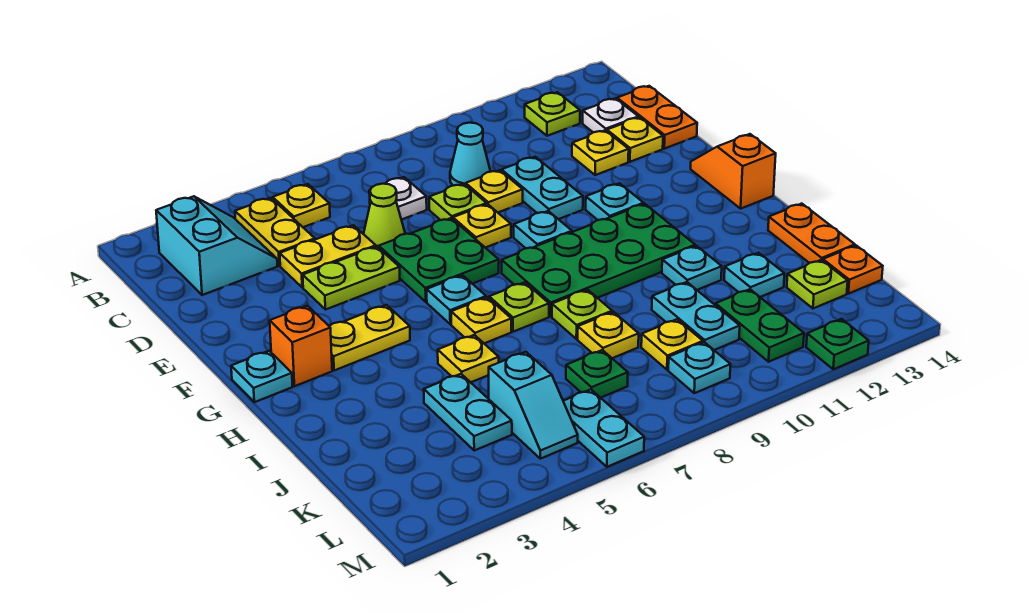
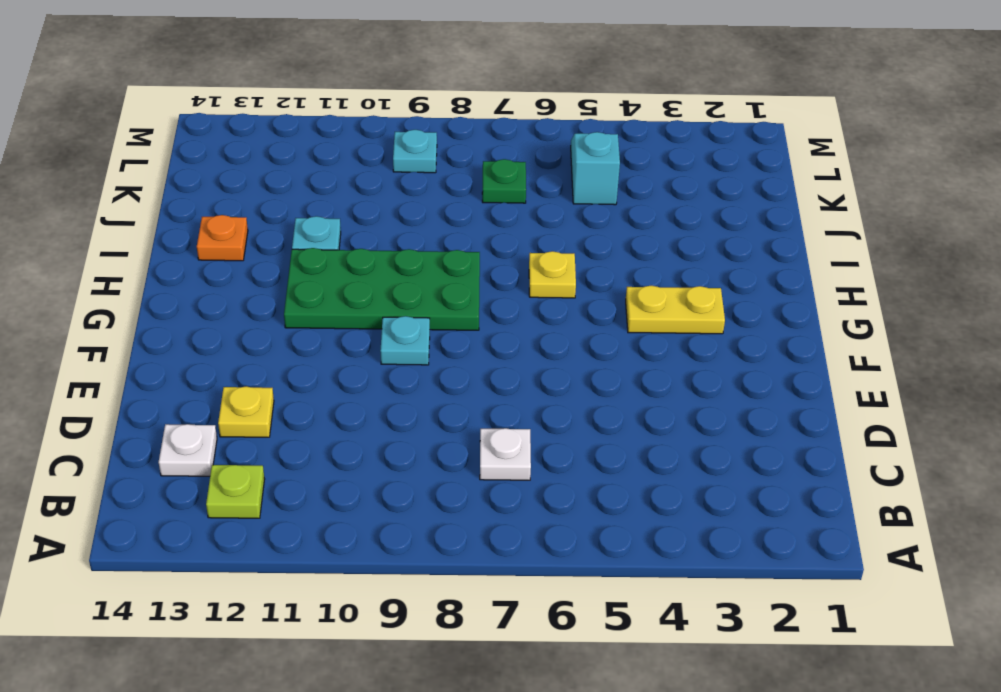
orange 1x1 plate [197,215,248,261] -> orange 1x1 plate moved to [823,246,883,294]
none -> cyan 2x2 slope [156,196,277,295]
none -> yellow 1x2 plate [235,198,315,266]
none -> yellow 1x1 plate [273,184,330,227]
none -> cyan 1x1 cone [450,123,490,186]

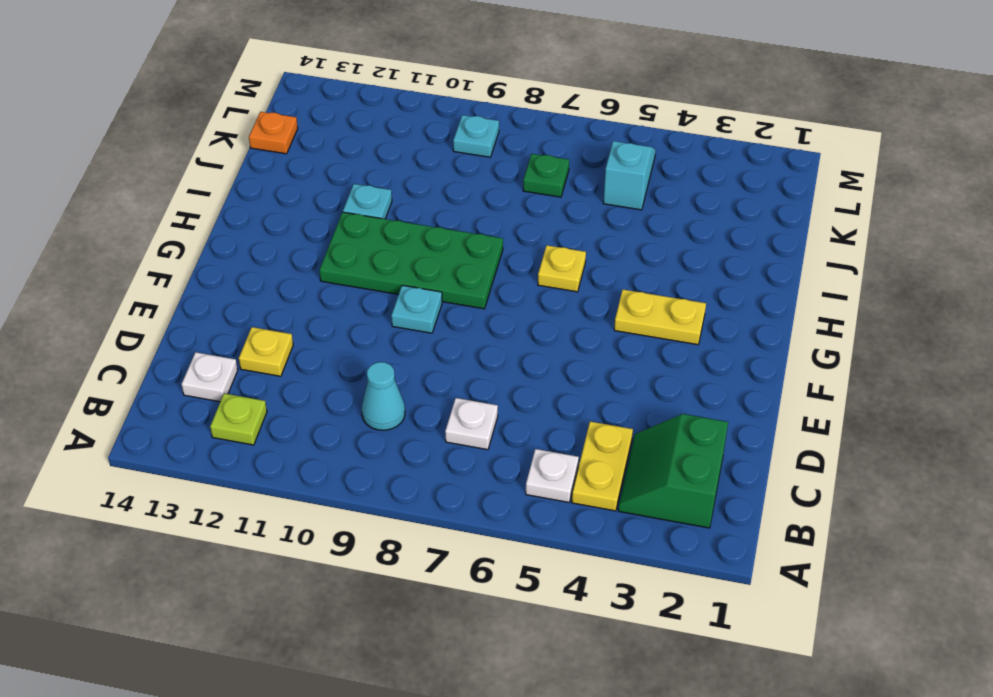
green 2x2 slope [618,414,728,528] -> cyan 2x2 slope [156,196,277,295]
white 1x1 plate [526,449,579,502] -> yellow 1x1 plate [273,184,330,227]
none -> orange 1x2 plate [617,86,697,149]
none -> yellow 1x2 plate [280,225,376,287]
none -> lime 1x1 cone [364,184,405,248]
none -> lime 1x1 plate [429,184,487,220]

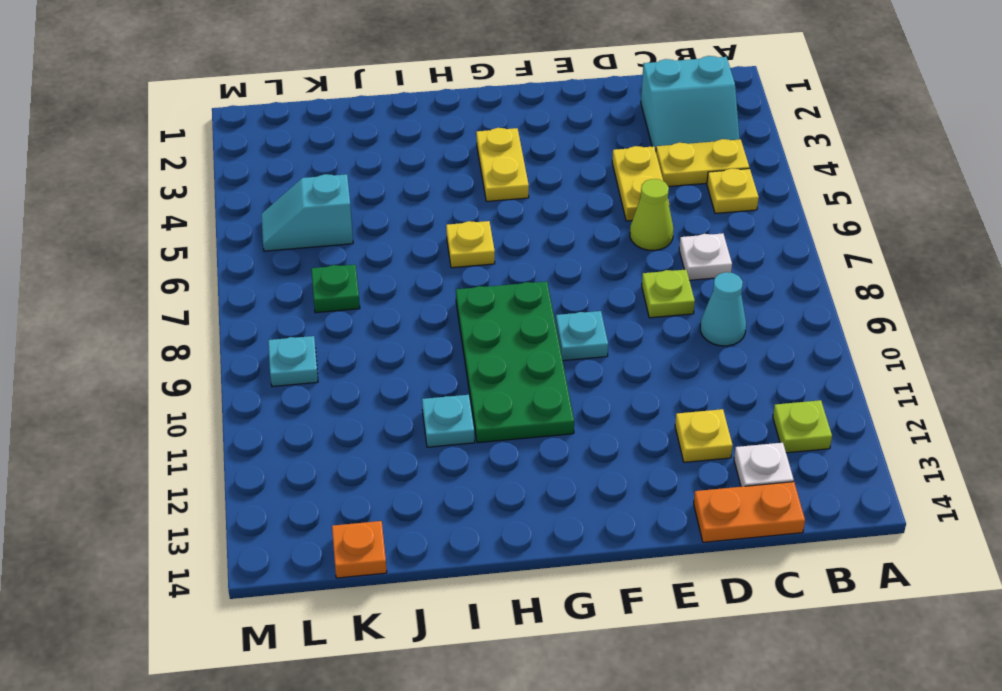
none -> yellow 1x1 plate [466,170,523,212]
none -> cyan 1x2 plate [502,157,583,219]
none -> yellow 1x1 plate [607,117,663,162]
none -> lime 1x2 plate [303,246,400,310]

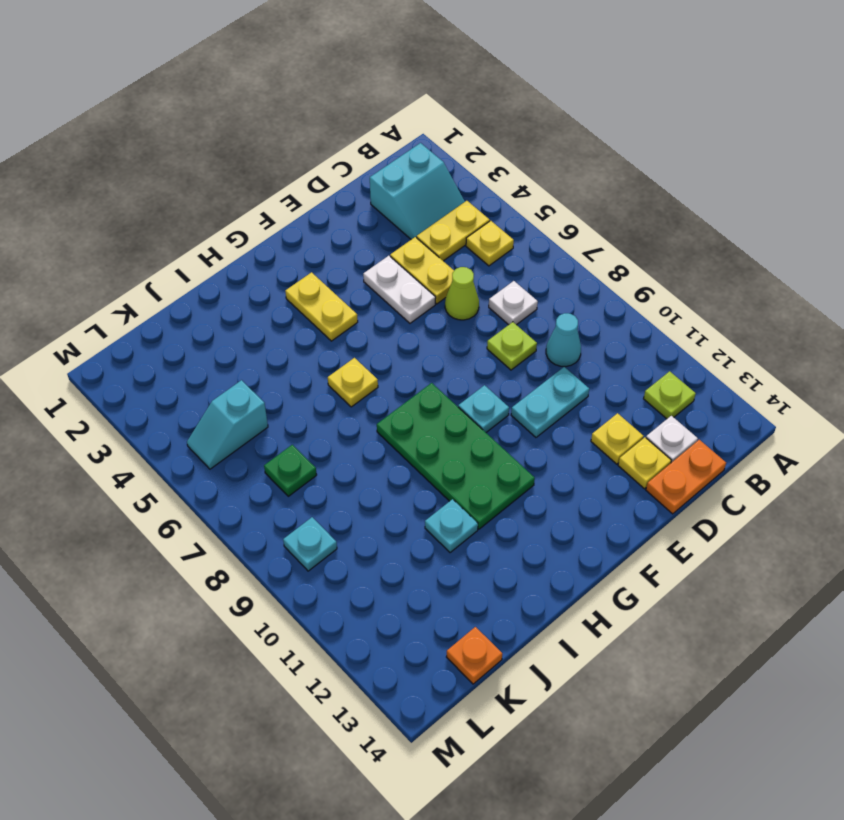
white 1x2 plate [363,256,436,323] -> lime 1x2 plate [303,246,400,310]
none -> yellow 1x1 plate [466,170,523,212]
none -> green 2x2 plate [379,218,499,302]
none -> yellow 1x1 plate [453,204,511,248]
none -> cyan 1x1 plate [586,183,644,220]

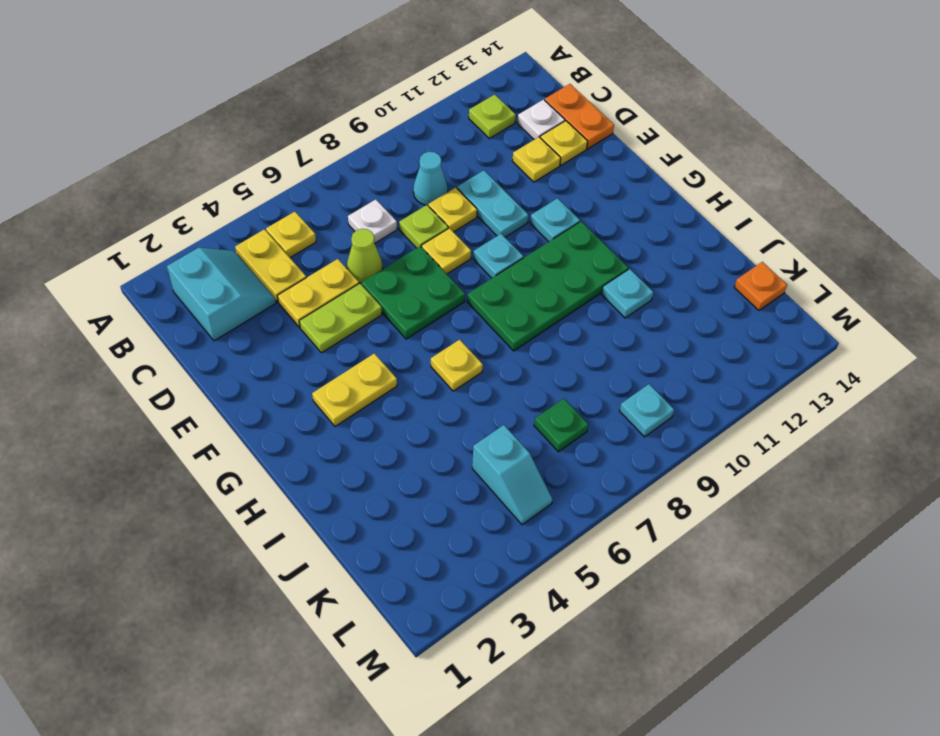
none -> orange 1x2 slope [691,134,776,209]
none -> cyan 1x1 plate [231,351,293,402]
none -> orange 1x1 brick [270,306,332,386]
none -> cyan 1x1 plate [427,275,486,324]

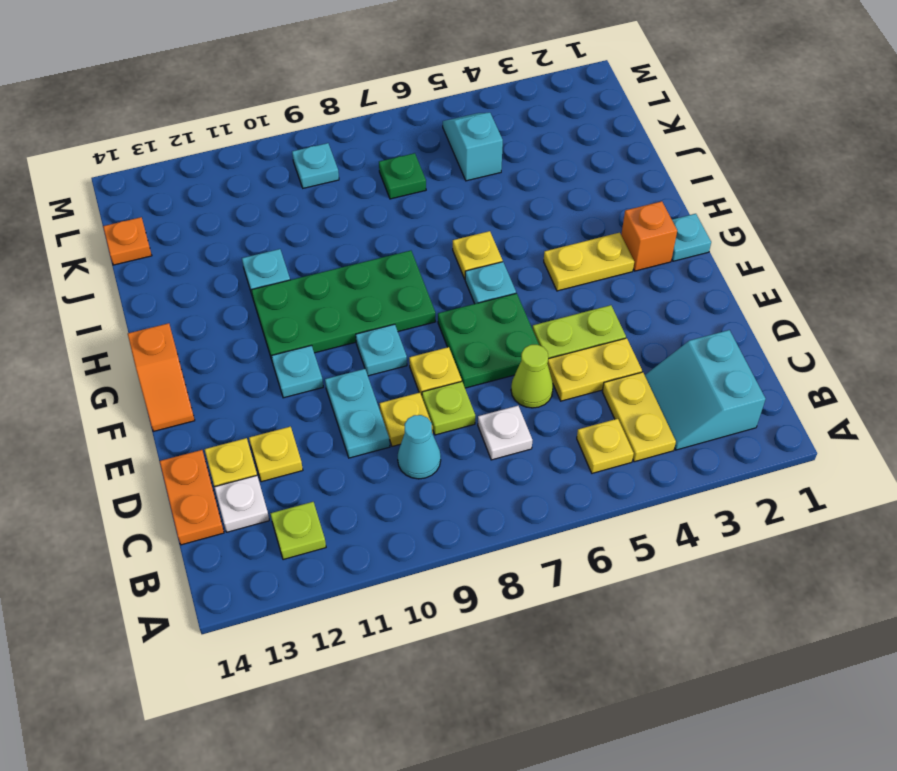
none -> lime 1x1 plate [489,282,549,332]
none -> yellow 1x1 plate [438,335,499,382]
none -> lime 1x1 plate [552,290,612,339]
none -> orange 1x2 plate [768,204,855,263]

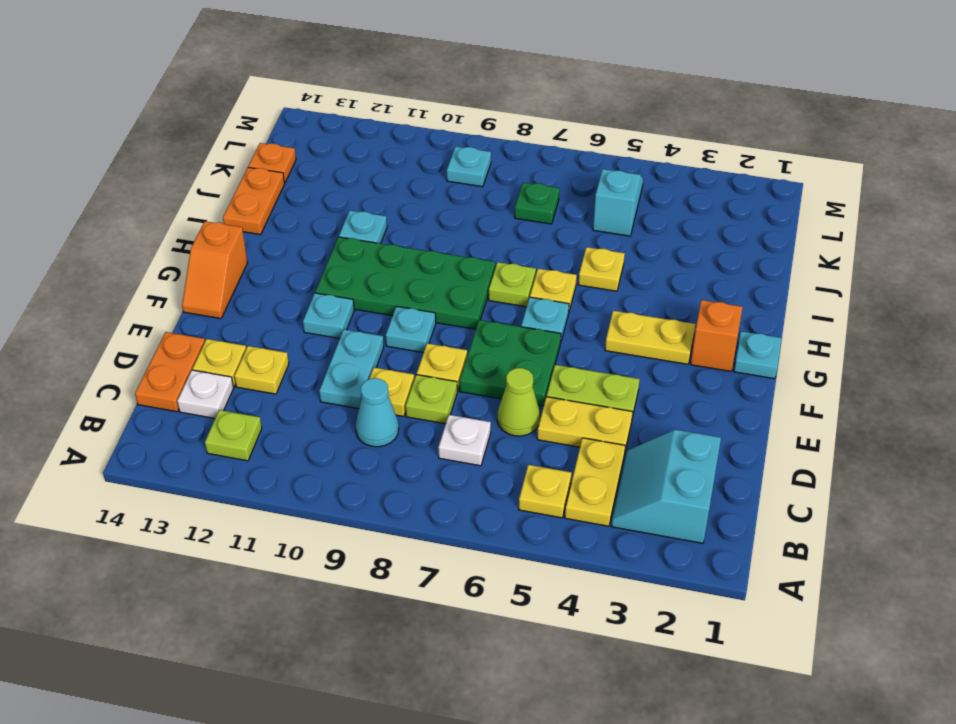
none -> lime 1x1 plate [552,290,612,339]
none -> cyan 1x2 plate [424,374,512,450]
none -> yellow 1x1 plate [578,312,639,358]
none -> cyan 1x2 plate [652,282,740,350]

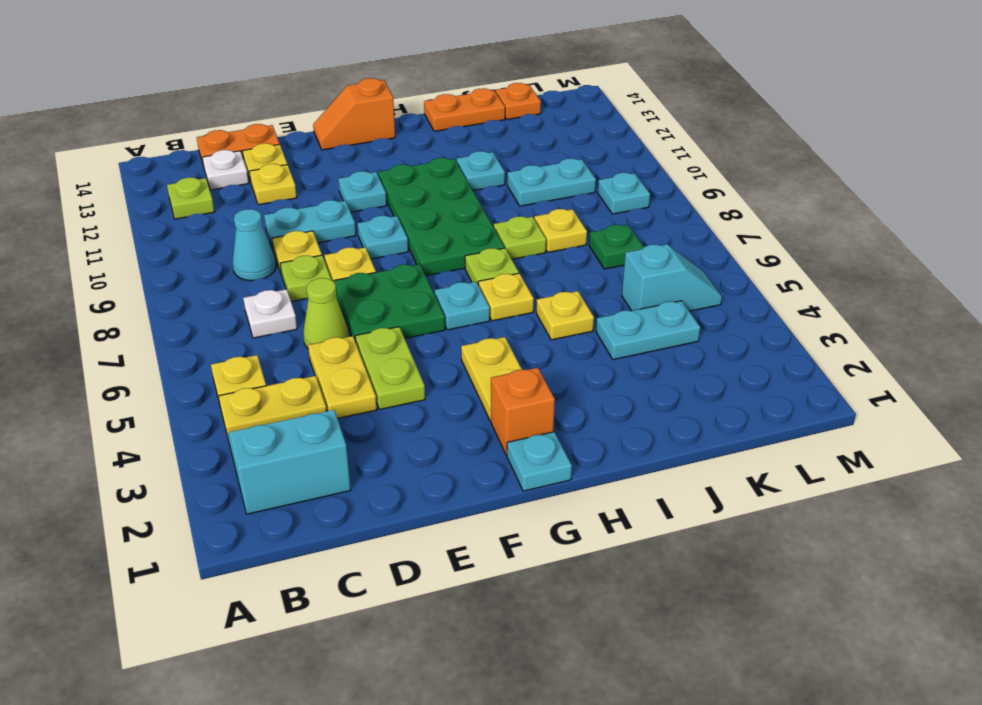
none -> cyan 1x1 plate [724,253,785,297]
none -> yellow 1x1 plate [641,319,703,370]
none -> green 1x2 plate [715,289,804,362]
none -> lime 1x1 plate [787,260,848,308]

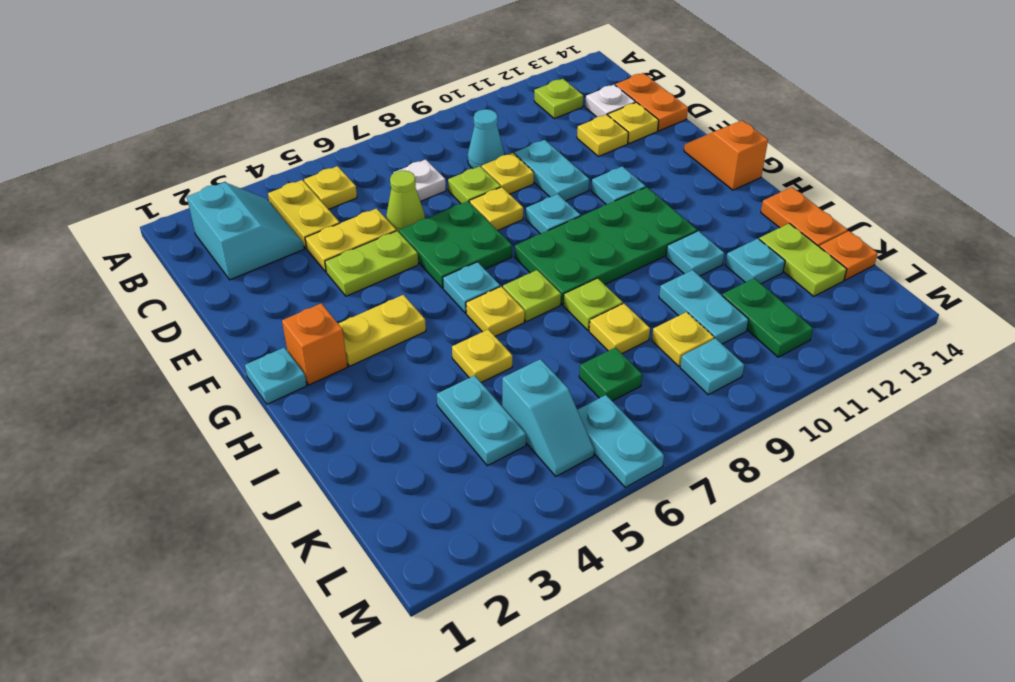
lime 1x2 plate [759,223,847,296] -> lime 1x1 plate [787,260,848,308]
none -> green 1x1 plate [806,319,869,369]

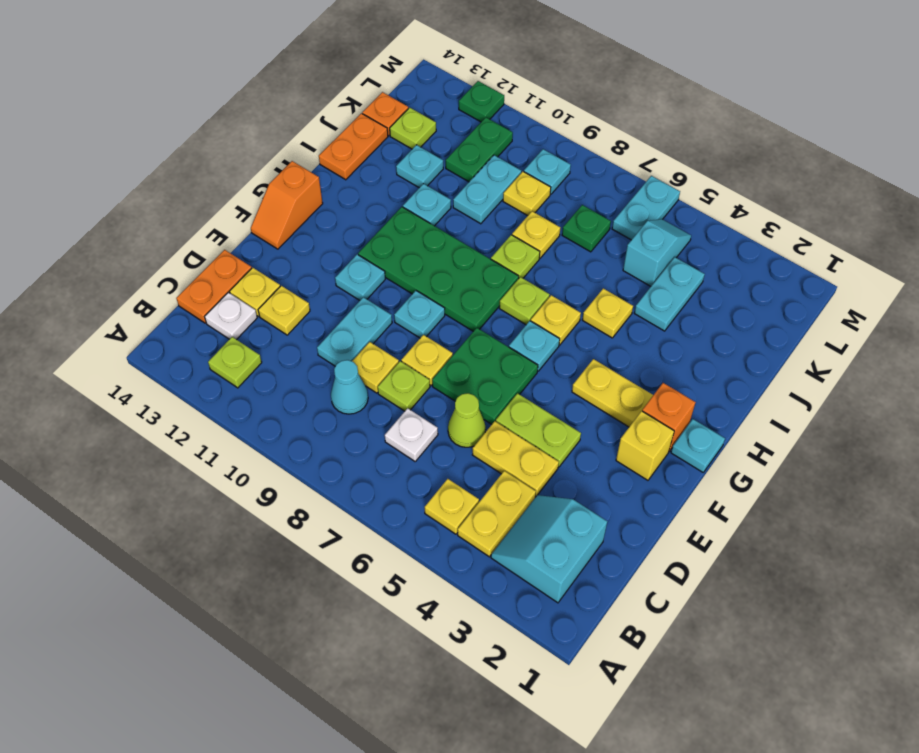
yellow 1x1 brick [616,411,674,480] -> none

